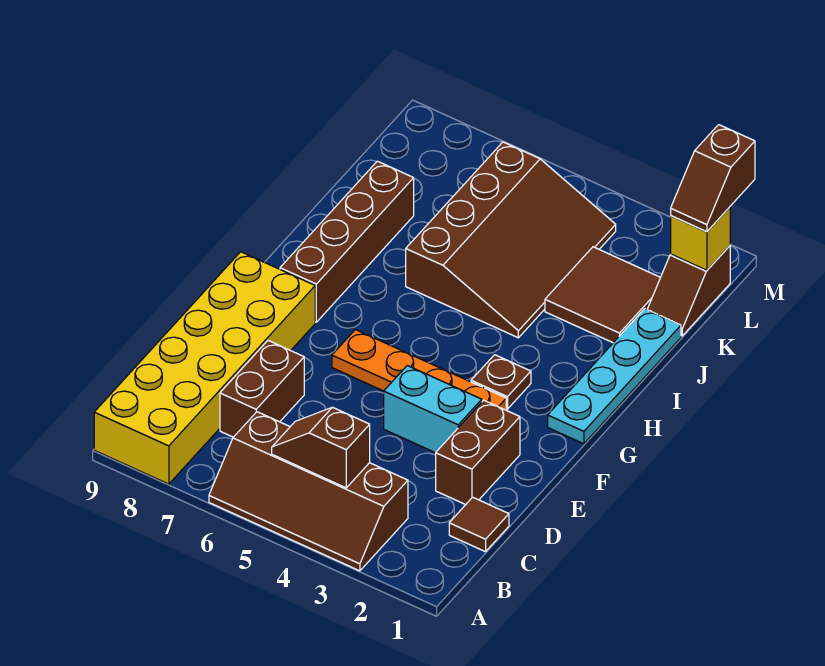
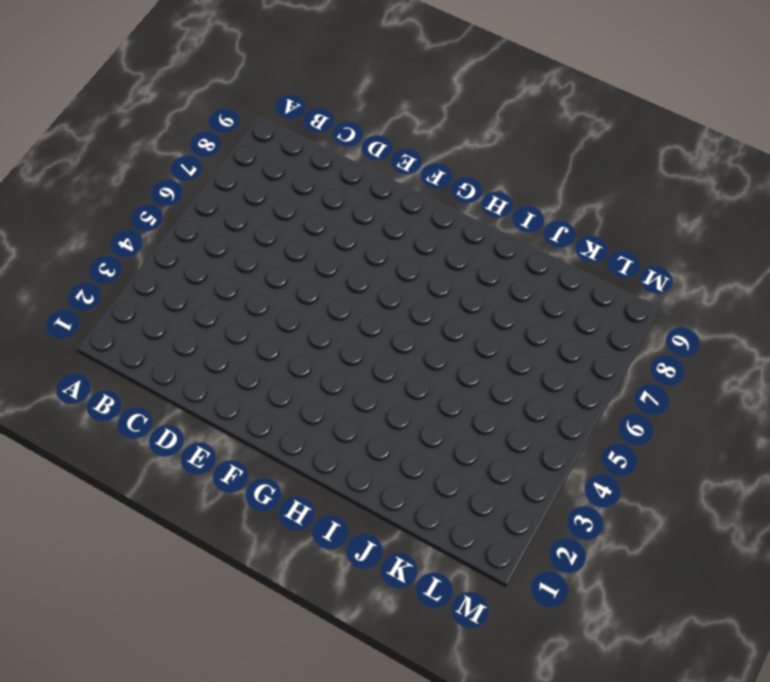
none -> brown 2x4 slope [209,412,408,571]
none -> yellow 2x6 brick [94,252,315,484]
none -> brown 1x1 tile [449,497,509,552]

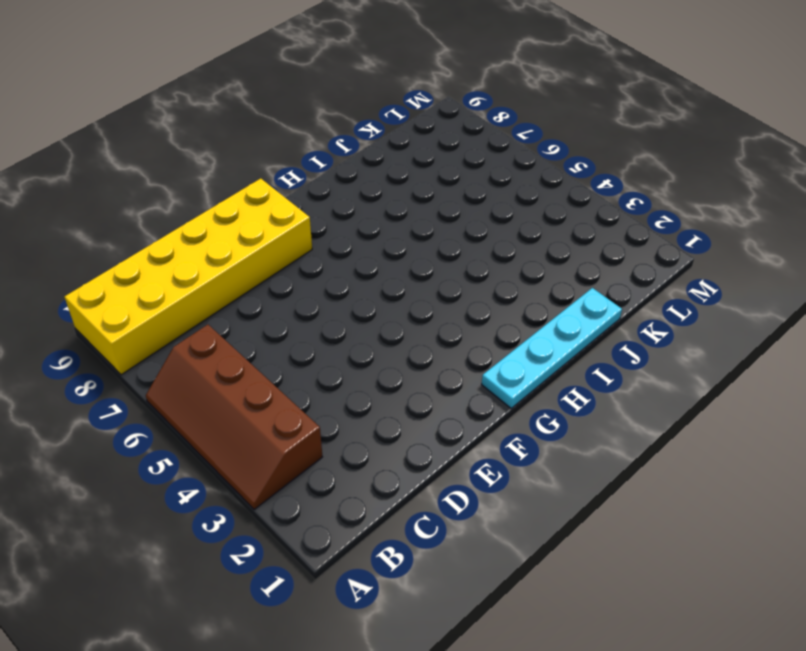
none -> brown 1x1 tile [449,497,509,552]
none -> brown 1x2 brick [220,341,304,437]
none -> brown 1x2 brick [436,400,520,505]

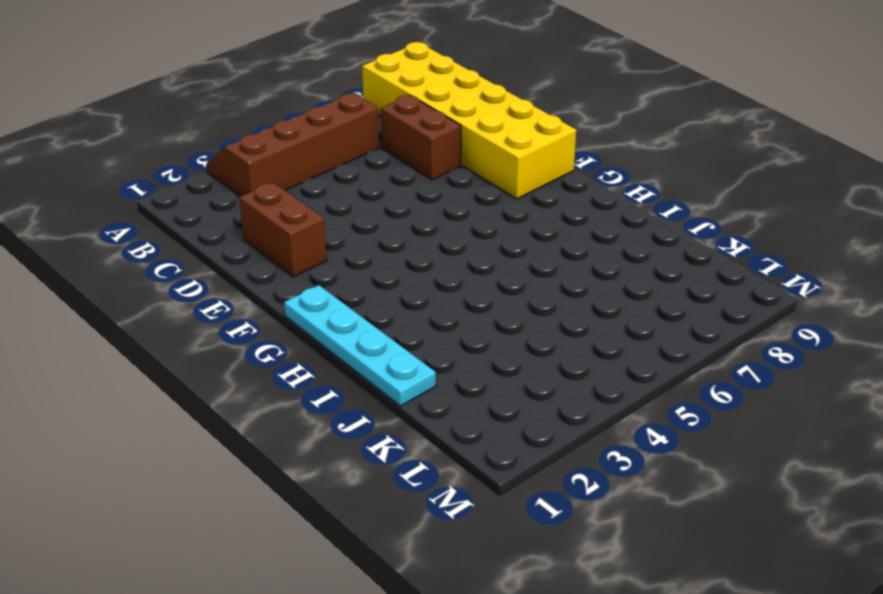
none -> brown 1x1 tile [449,497,509,552]
none -> cyan 1x2 brick [384,366,482,453]
none -> orange 1x4 plate [332,330,506,410]

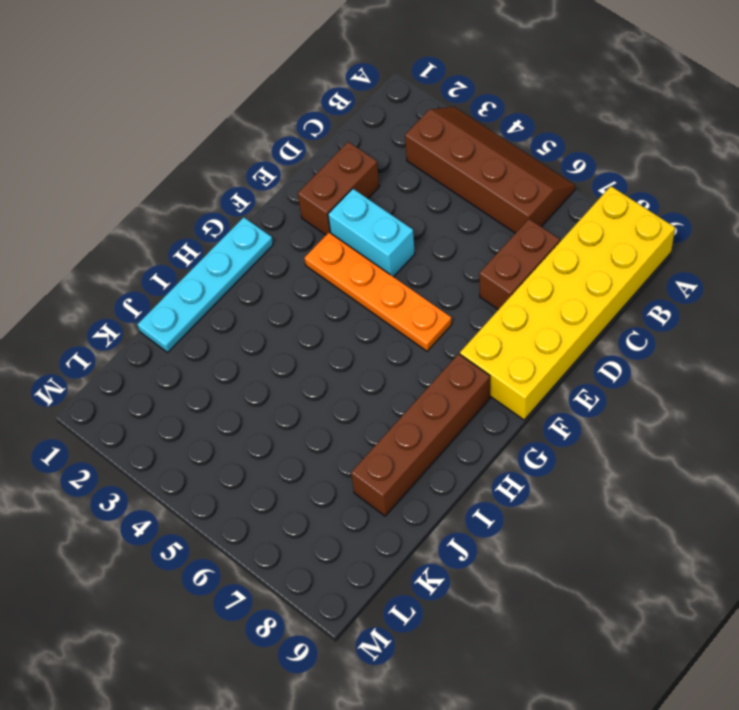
none -> brown 1x1 tile [449,497,509,552]
none -> brown 1x1 plate [471,355,531,409]
none -> brown 3x4 slope [406,142,616,338]

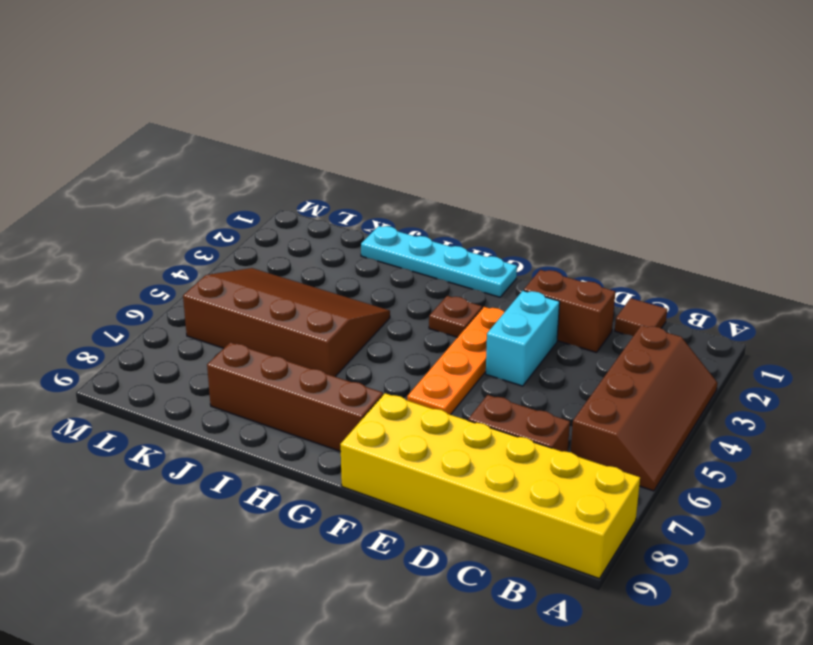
none -> brown 2x2 tile [545,247,660,343]
none -> brown 1x2 slope [647,246,730,336]
none -> brown 1x2 slope [272,407,370,488]

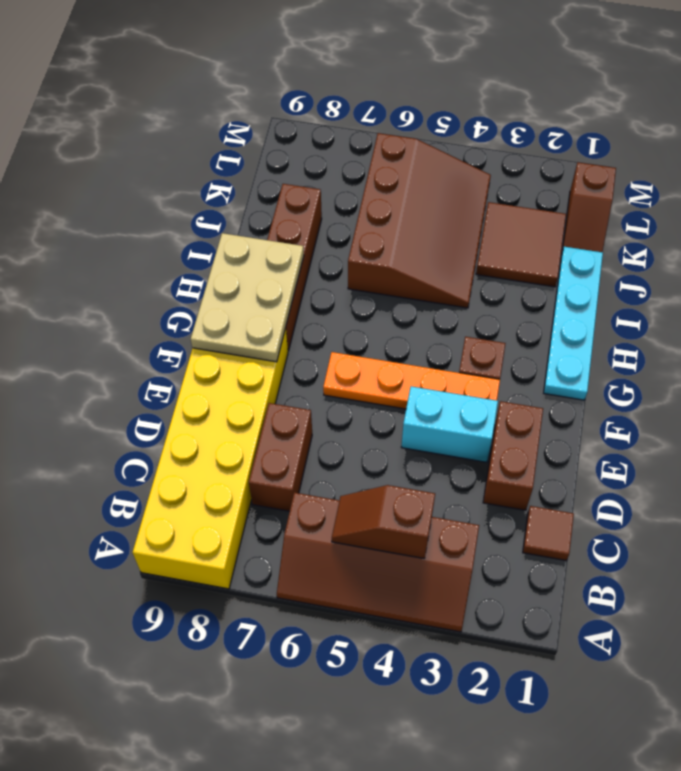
tan 2x3 plate [191,233,304,362] -> none
none -> yellow 1x1 brick [671,207,730,270]
none -> brown 1x2 slope [671,125,755,232]

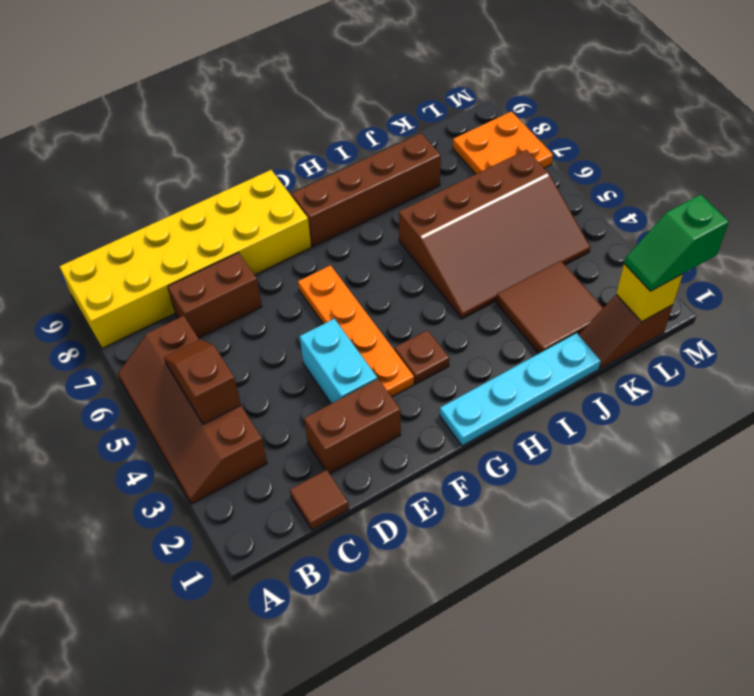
green 1x2 slope [624,194,729,291] -> brown 1x2 slope [671,125,755,232]
orange 2x2 plate [453,111,553,174] -> none

